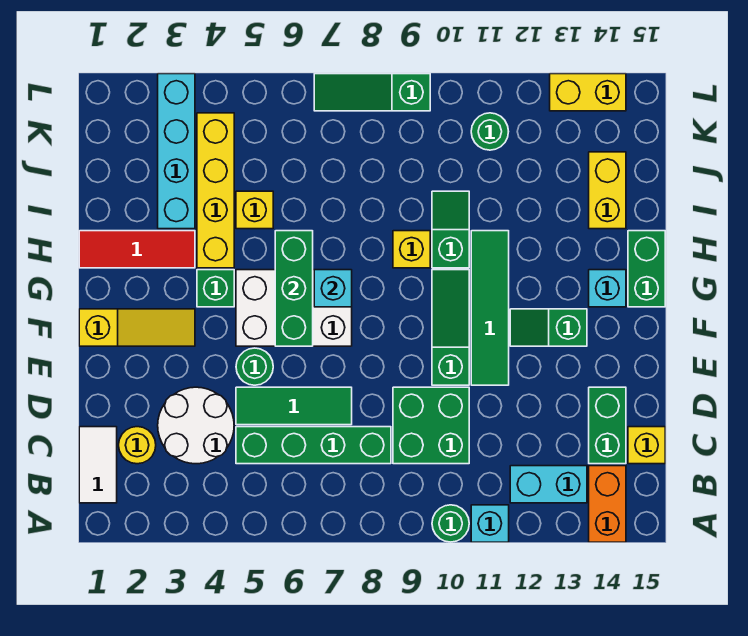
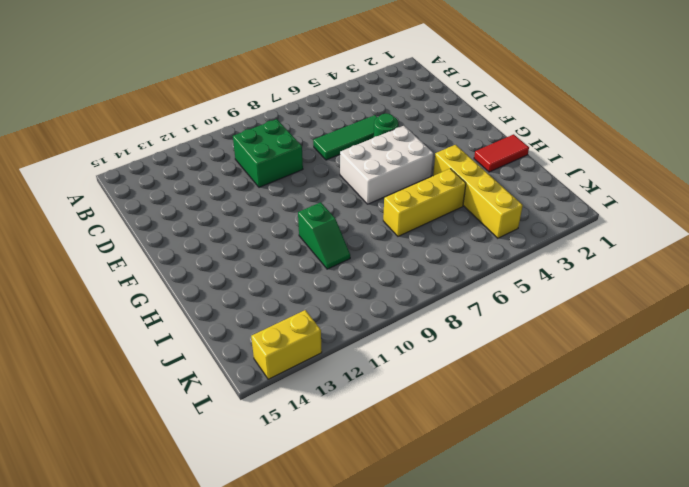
red 1x2 tile [474,134,529,172] -> red 1x3 tile [79,231,195,268]
yellow 1x3 brick [383,169,466,236] -> yellow 1x1 brick [236,191,273,229]
none -> green 1x1 round brick [432,505,469,542]
none -> cyan 1x1 brick [471,505,509,542]
none -> orange 1x2 brick [589,466,626,542]
none -> white 1x2 tile [79,427,117,503]

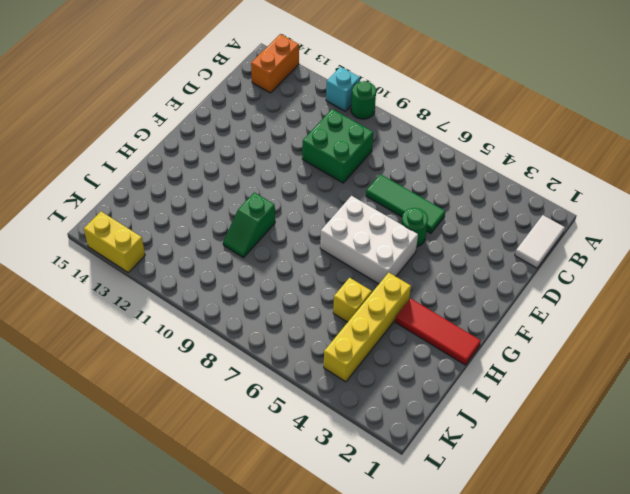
none -> cyan 1x2 brick [510,466,587,503]
none -> yellow 1x1 round brick [119,427,156,464]
none -> white 2x2 round brick [158,387,234,464]
none -> green 1x4 brick [236,427,391,464]

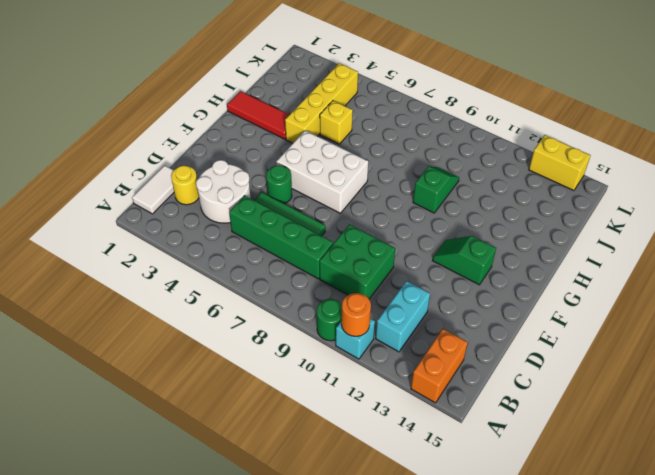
orange 1x1 round brick [341,293,371,336] -> none
cyan 1x2 brick [376,281,430,352] -> cyan 1x2 brick turned to [510,466,587,503]
none -> green 1x2 brick [589,387,626,464]
none -> yellow 1x1 brick [628,427,665,464]
none -> green 1x3 slope [432,270,469,385]
none -> green 1x4 tile [471,231,509,385]

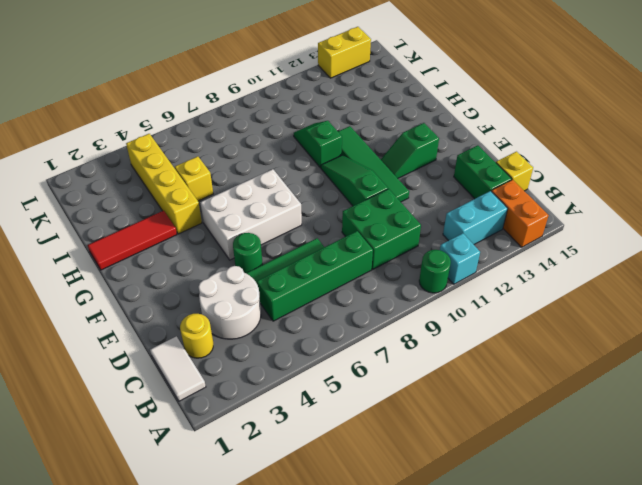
none -> yellow 1x3 slope [79,309,195,346]
none -> green 1x1 brick [197,270,234,307]
none -> cyan 1x1 brick [589,270,626,307]
none -> green 1x2 brick [628,231,665,307]

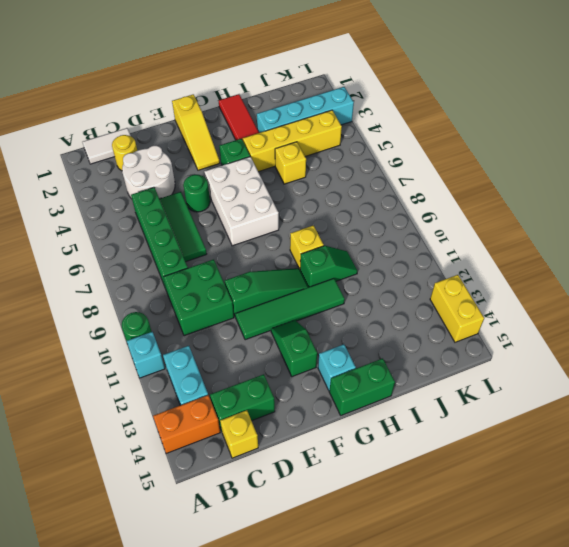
none -> yellow 1x2 brick [589,152,626,229]
none -> green 1x1 round brick [471,113,509,150]
none -> green 1x3 slope [314,74,430,111]
none -> green 1x3 brick [275,231,313,346]

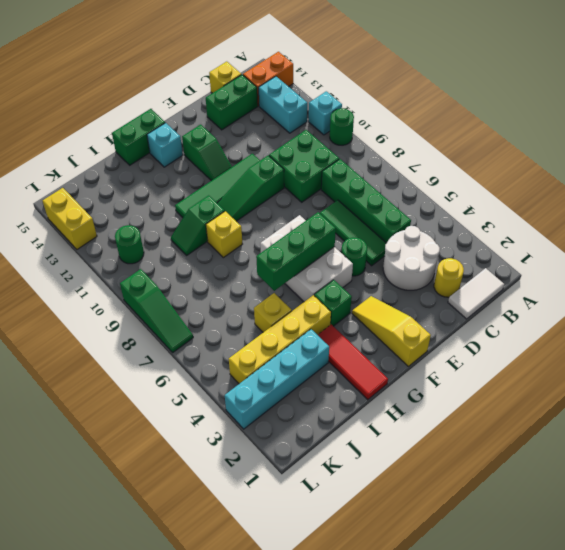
none -> yellow 1x2 brick [589,152,626,229]
none -> cyan 1x1 brick [314,270,352,307]

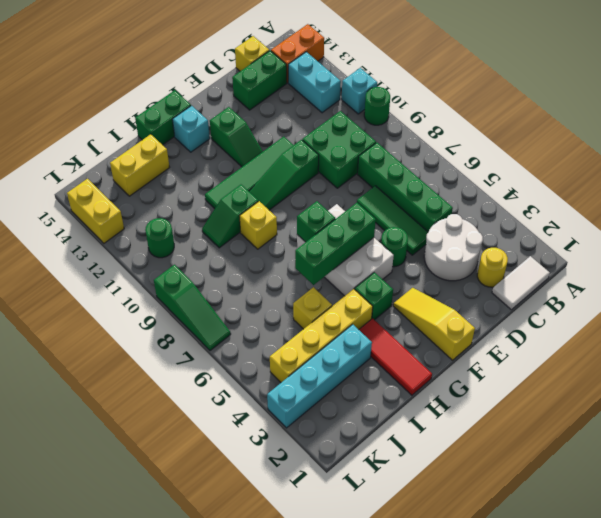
green 1x1 brick [297,201,335,242] -> cyan 1x1 brick [314,270,352,307]

